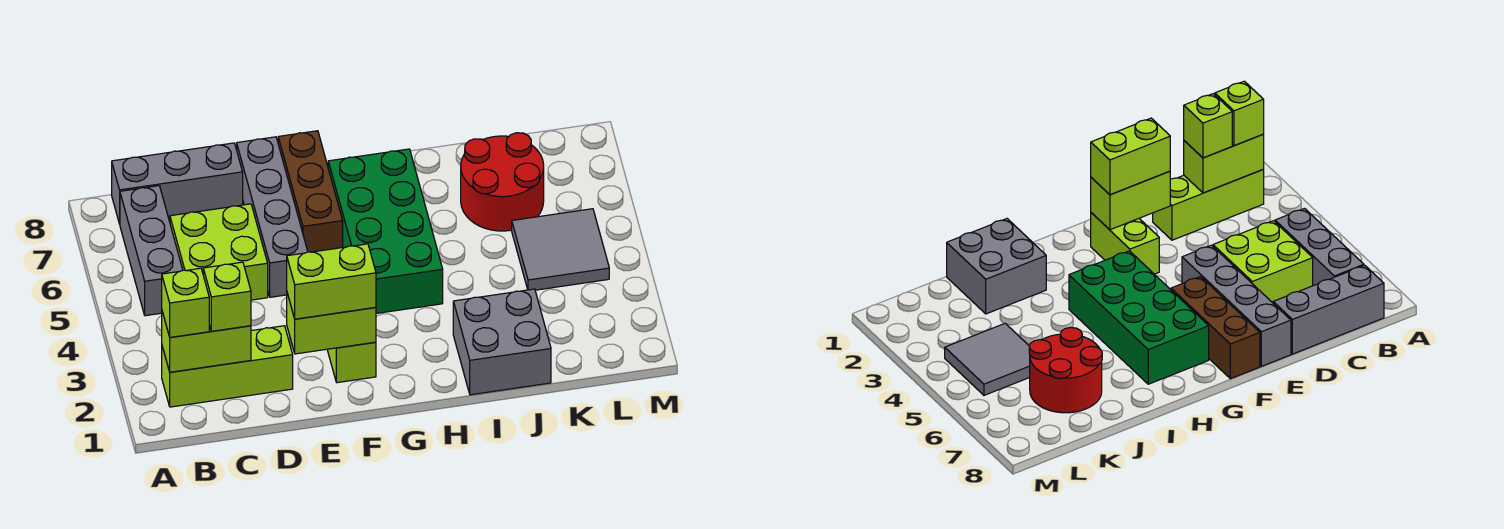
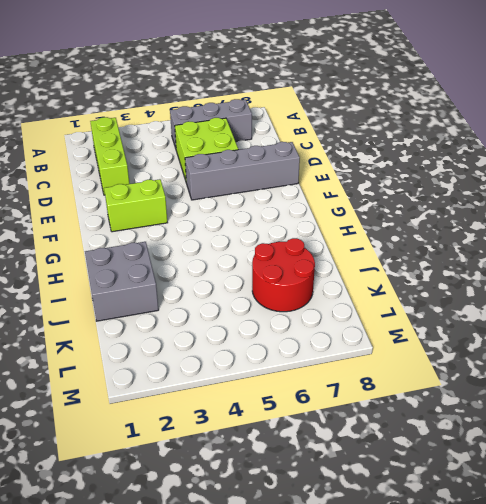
none -> grey 1x3 brick [112,143,243,224]
none -> brown 1x3 brick [278,131,343,252]
none -> green 2x4 brick [328,149,443,313]

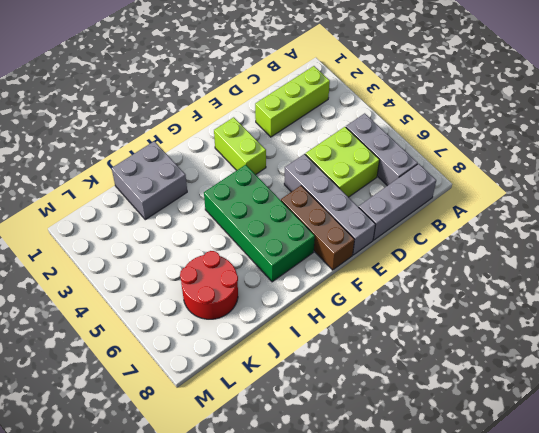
none -> grey 2x2 tile [512,209,609,290]
none -> lime 1x2 brick [162,312,251,372]
none -> lime 1x2 brick [287,293,376,354]

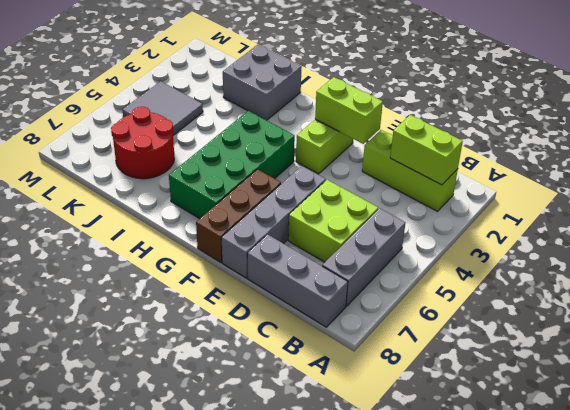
none -> lime 1x1 brick [162,268,209,337]
none -> lime 1x1 brick [203,262,251,331]
none -> lime 1x2 brick [287,244,376,319]

